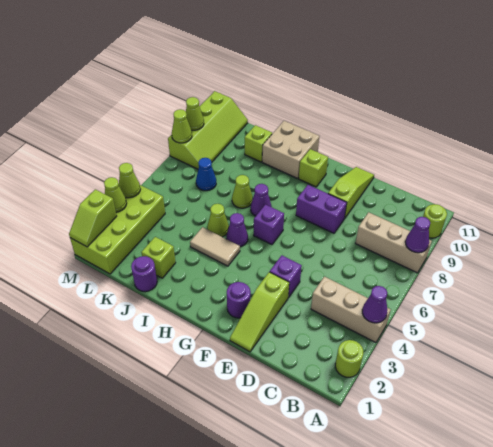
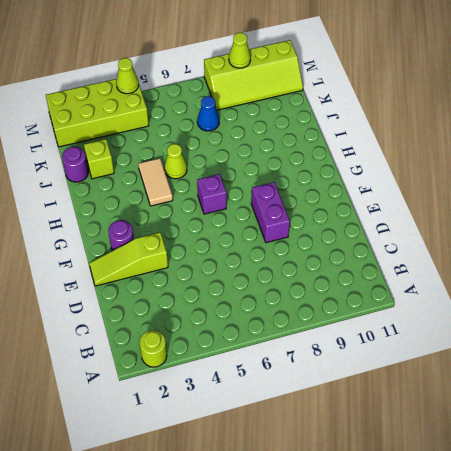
none -> tan 1x3 brick [311,276,391,343]
none -> tan 1x3 brick [355,212,432,273]
none -> lime 1x1 round brick [423,204,447,238]
none -> purple 1x1 brick [270,255,302,297]

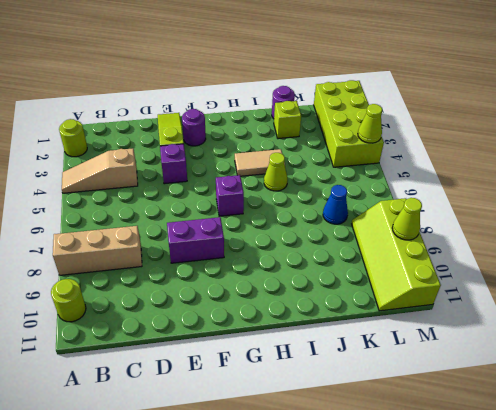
tan 1x3 slope [62,148,138,193] -> tan 1x3 brick [311,276,391,343]
none -> lime 1x3 slope [328,167,374,218]
none -> lime 1x1 brick [299,149,328,187]
none -> purple 1x1 cone [226,213,248,247]
none -> purple 1x1 cone [251,184,272,216]

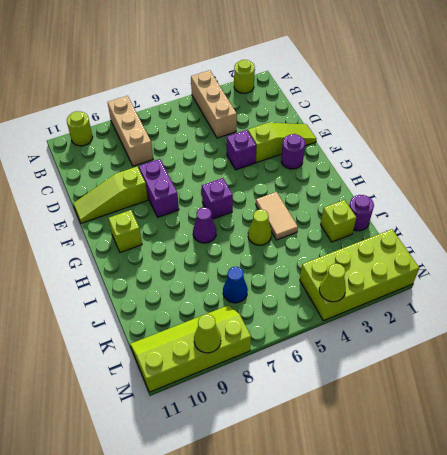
none -> purple 1x1 cone [226,213,248,247]
none -> tan 2x2 brick [262,121,320,178]
none -> lime 1x1 cone [232,175,253,208]
none -> lime 1x1 brick [245,125,272,162]

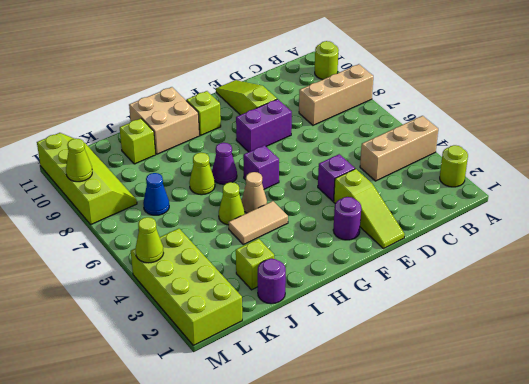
tan 1x1 cone [241,172,267,213] -> purple 1x1 cone [226,213,248,247]
none -> purple 1x1 cone [362,286,387,323]
none -> purple 1x1 cone [405,217,430,253]
none -> lime 1x2 slope [69,189,117,247]
none -> lime 1x1 cone [104,177,127,212]

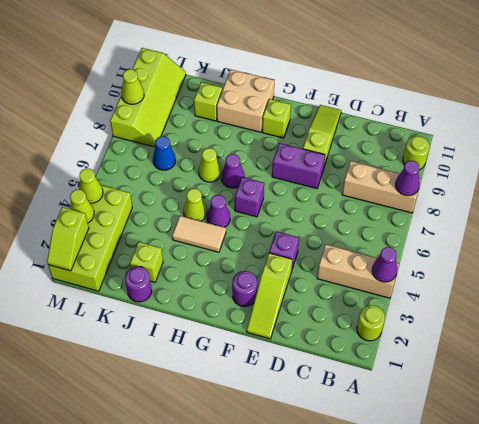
none -> lime 1x1 cone [172,109,192,143]

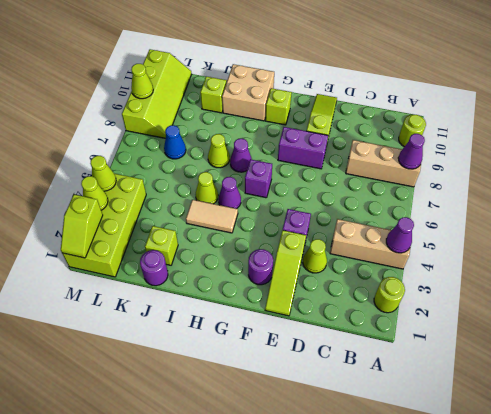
lime 1x1 cone [303,239,327,273] -> lime 1x1 cone moved to [172,109,192,143]

